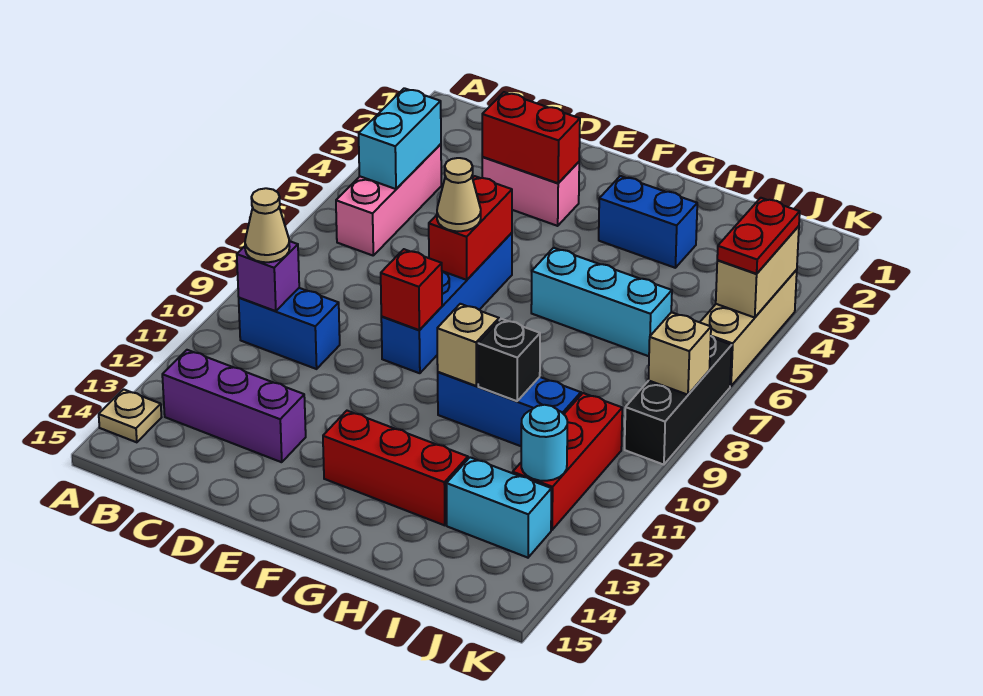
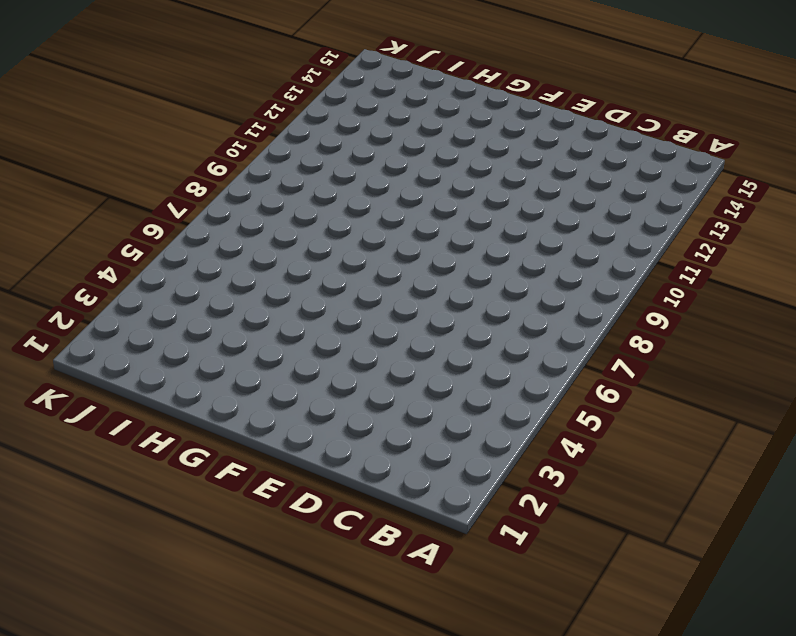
none -> tan 1x1 plate [99,389,162,442]
none -> pink 1x3 brick [336,144,441,255]
none -> blue 1x2 brick [239,288,340,369]

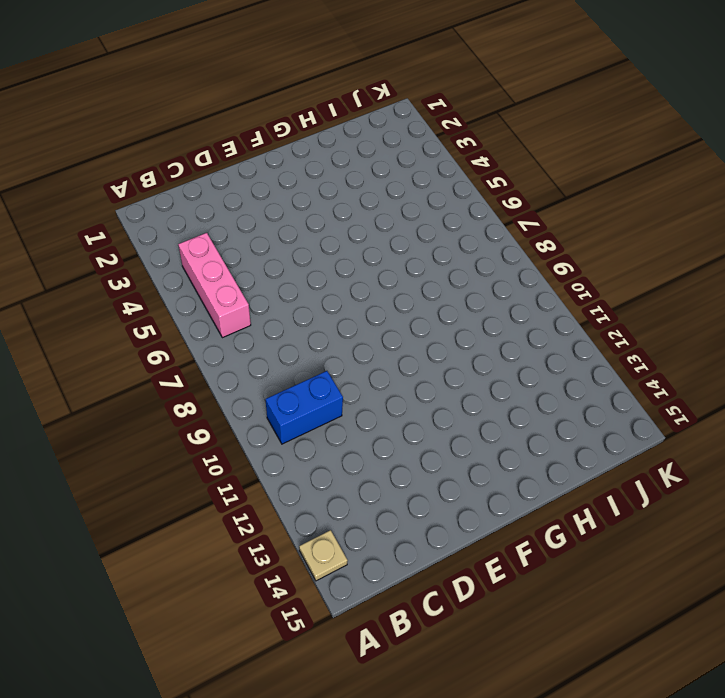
none -> purple 1x3 brick [162,350,306,462]
none -> pink 1x2 brick [482,157,579,226]
none -> blue 1x4 brick [381,233,512,373]

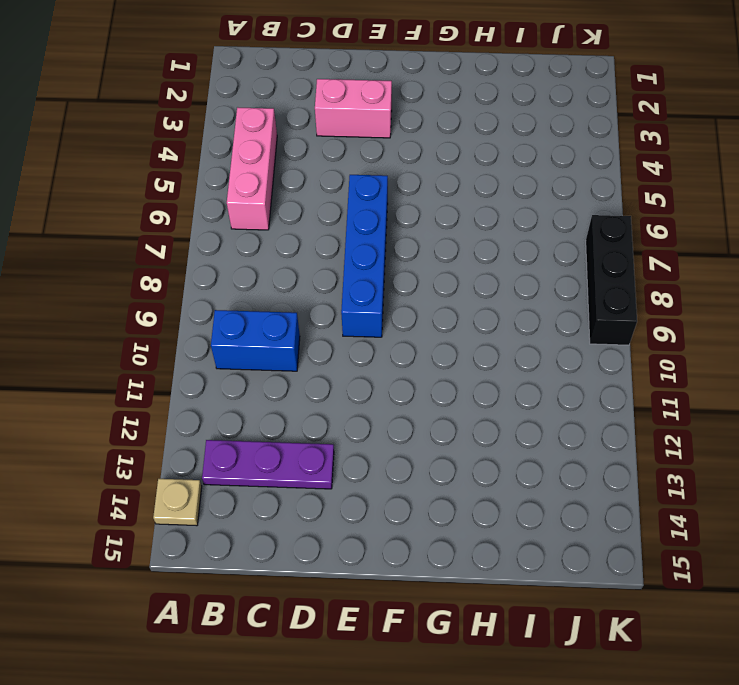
purple 1x3 plate [202,440,334,489] -> purple 1x3 brick [162,350,306,462]
none -> red 1x3 brick [323,411,468,525]
none -> blue 1x2 brick [599,176,697,268]
none -> cyan 1x3 brick [531,248,672,356]

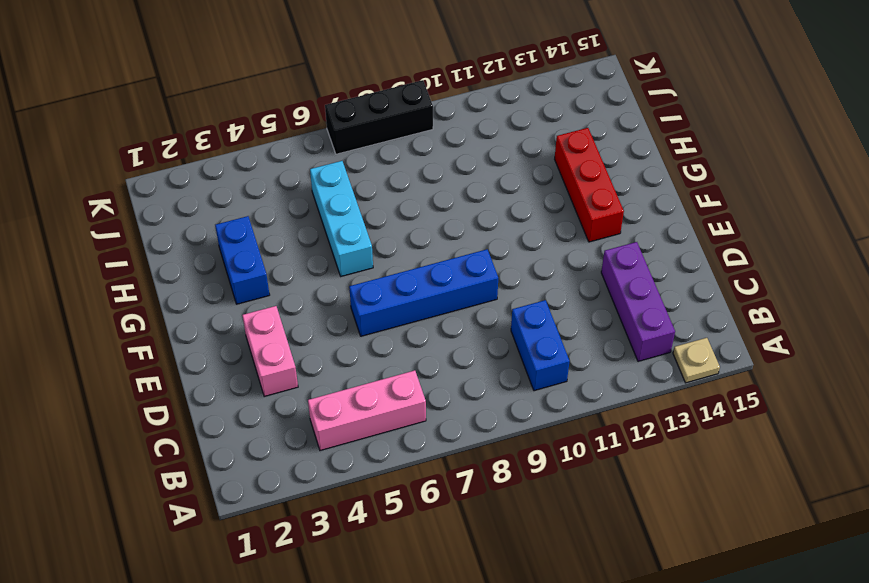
none -> blue 1x3 brick [438,372,581,446]
none -> cyan 1x2 brick [446,457,551,558]
none -> red 1x3 brick [513,393,622,530]

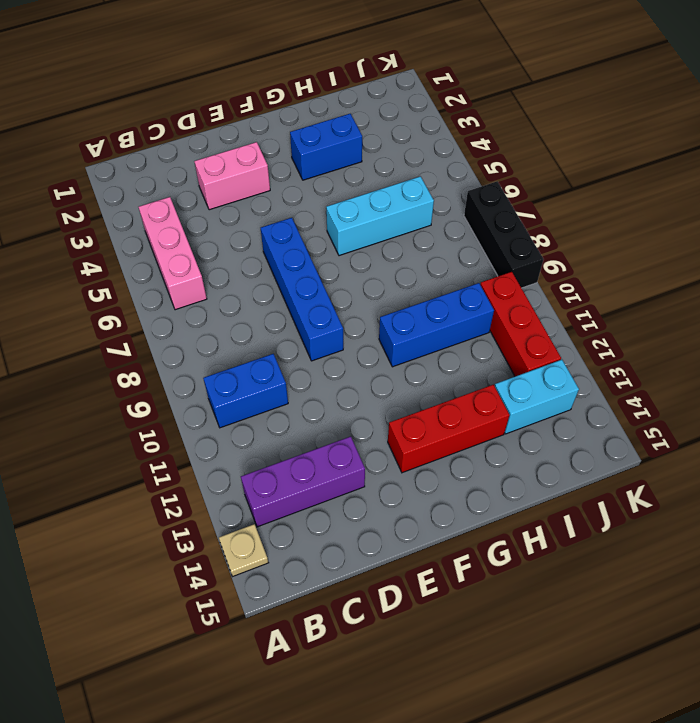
none -> tan 1x3 brick [700,270,797,386]
none -> cyan 1x2 brick [359,88,441,189]
none -> purple 1x1 brick [237,241,299,311]

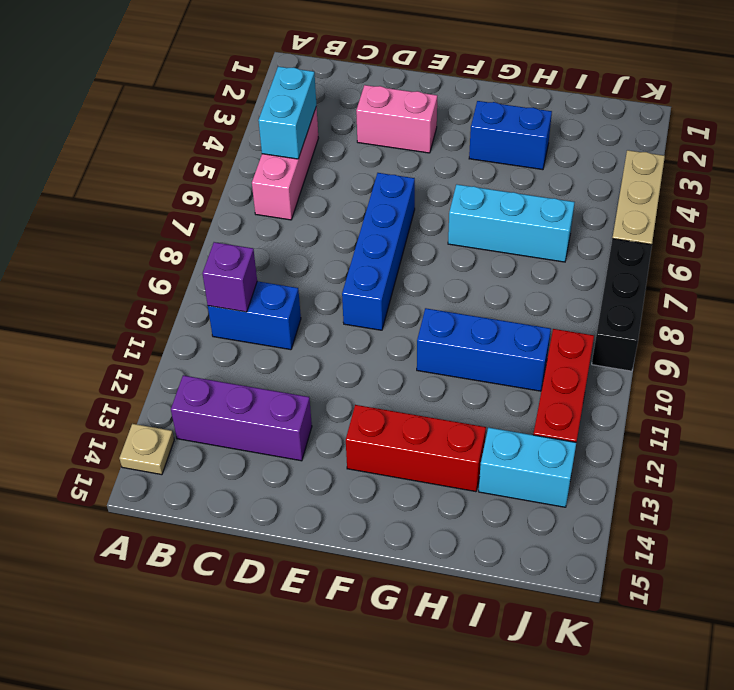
none -> red 1x2 brick [482,92,580,183]
none -> red 1x2 brick [429,176,512,280]
none -> red 1x1 brick [381,249,442,330]

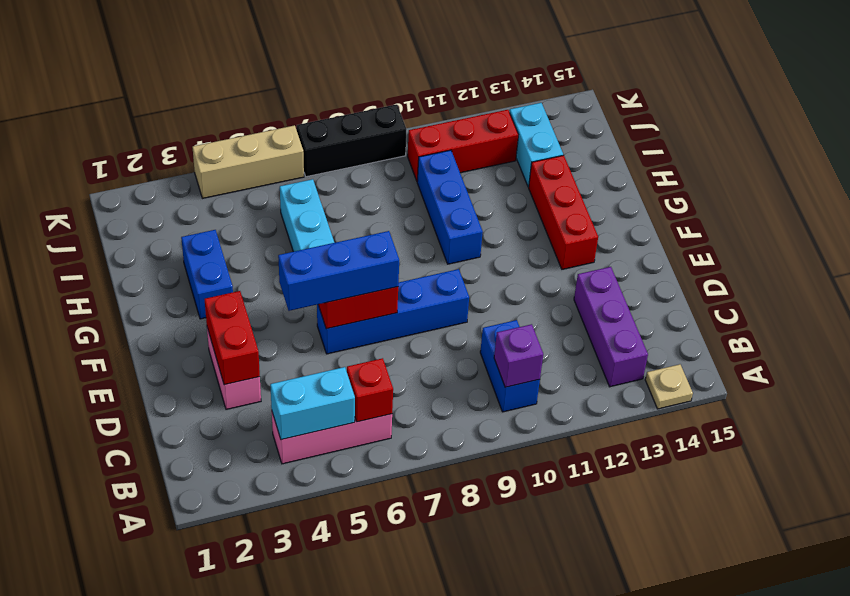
red 1x1 brick [347,358,393,422] -> red 1x1 brick moved to [381,249,442,330]
blue 1x3 brick [278,231,399,311] -> tan 1x1 cone [437,158,481,231]
none -> tan 1x1 brick [437,304,499,386]
none -> black 1x1 brick [478,319,540,401]
none -> cyan 1x1 round brick [521,405,567,481]

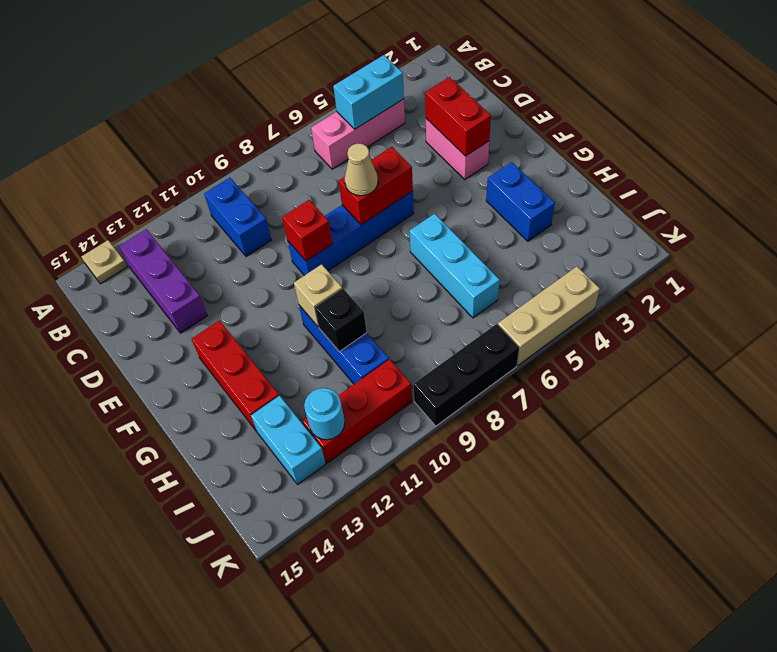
none -> purple 1x1 brick [237,241,299,311]
none -> tan 1x2 brick [716,226,799,317]
none -> tan 1x1 brick [648,312,711,395]

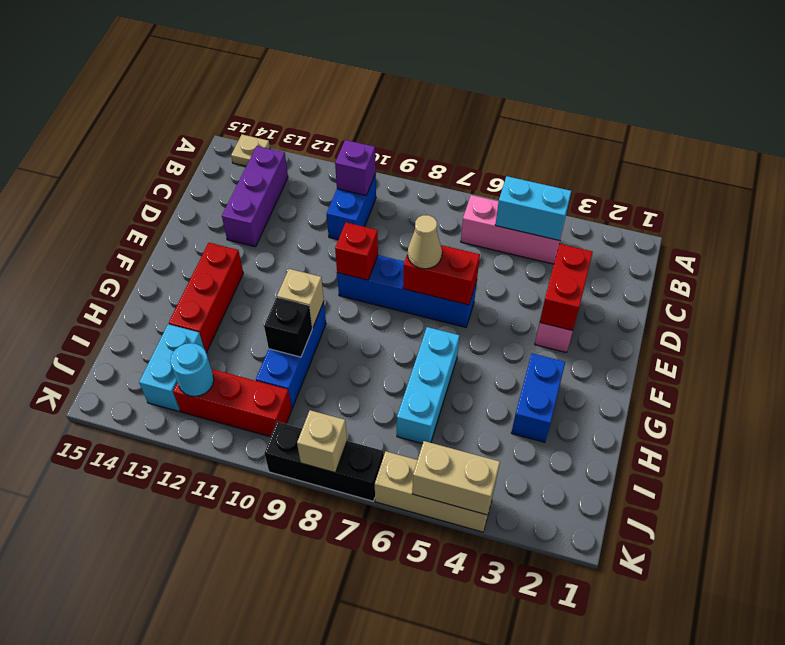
none -> tan 1x1 cone [245,188,290,262]
none -> red 1x2 plate [717,198,800,274]

